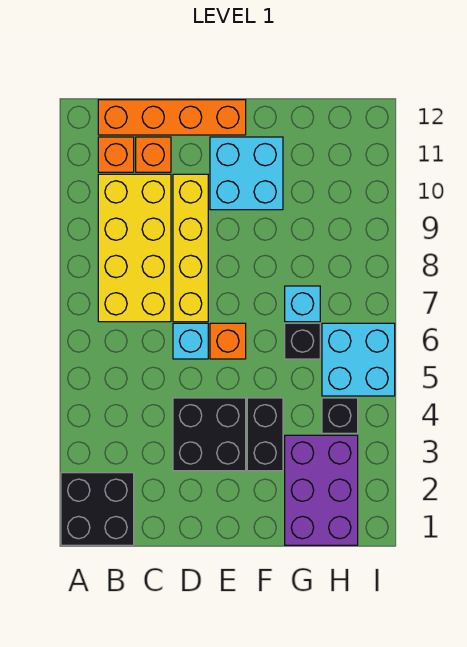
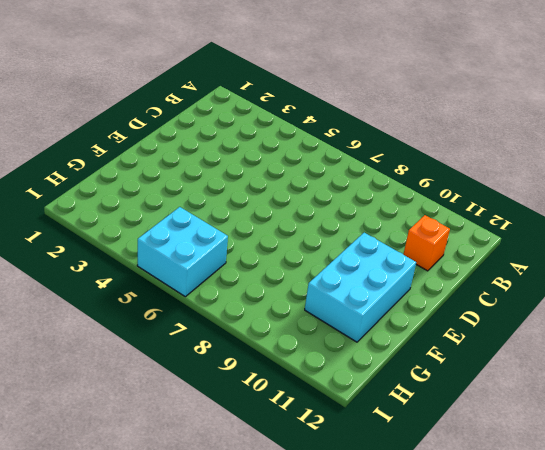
cyan 2x3 brick [305,233,416,342] -> cyan 2x2 brick [210,137,283,210]
none -> black 2x2 brick [61,473,134,545]
none -> yellow 2x4 brick [98,174,171,322]
none -> orange 1x1 brick [98,137,134,172]

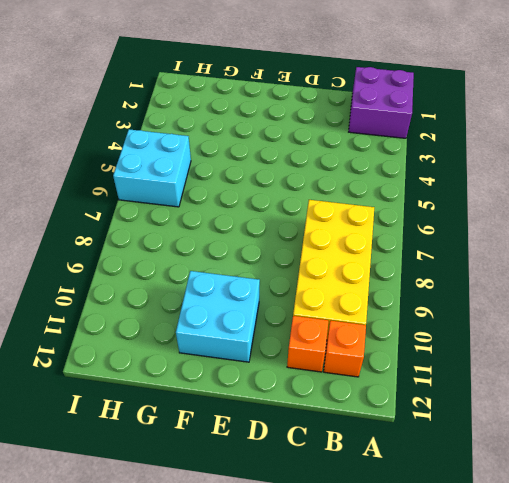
purple 2x2 brick [349,67,414,138] -> black 2x2 brick [61,473,134,545]
none -> orange 1x4 brick [98,100,246,135]
none -> black 2x2 brick [173,398,246,471]
none -> cyan 1x1 brick [173,323,208,359]

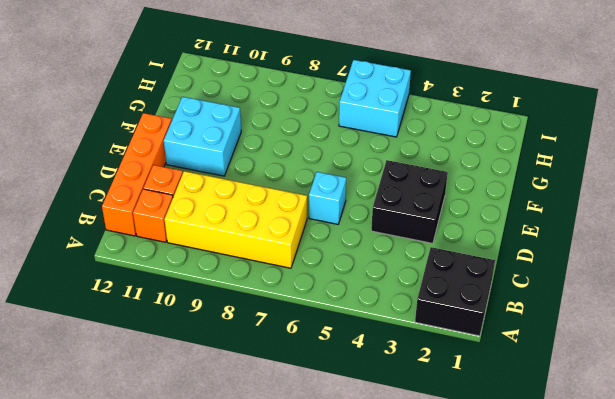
none -> yellow 1x4 brick [173,174,208,322]
none -> orange 1x1 brick [210,323,246,359]
none -> black 1x2 brick [247,398,283,471]

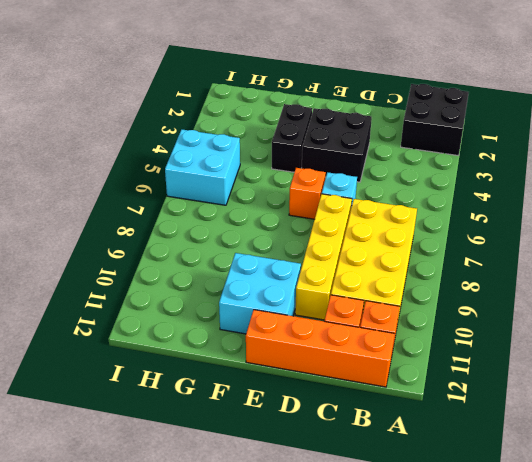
none -> purple 2x3 brick [285,435,358,545]
none -> black 1x1 brick [285,323,320,359]
none -> cyan 1x1 brick [285,286,320,322]

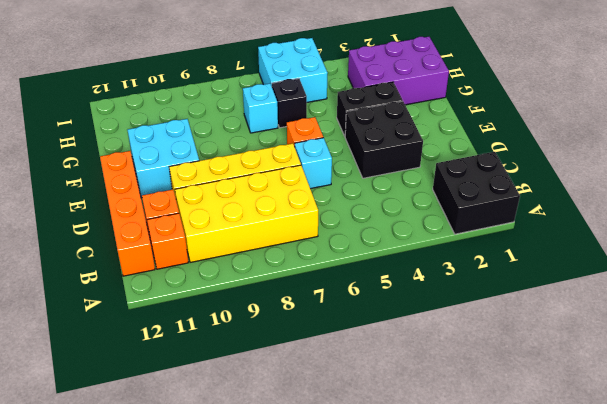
none -> black 1x1 brick [322,398,358,433]

